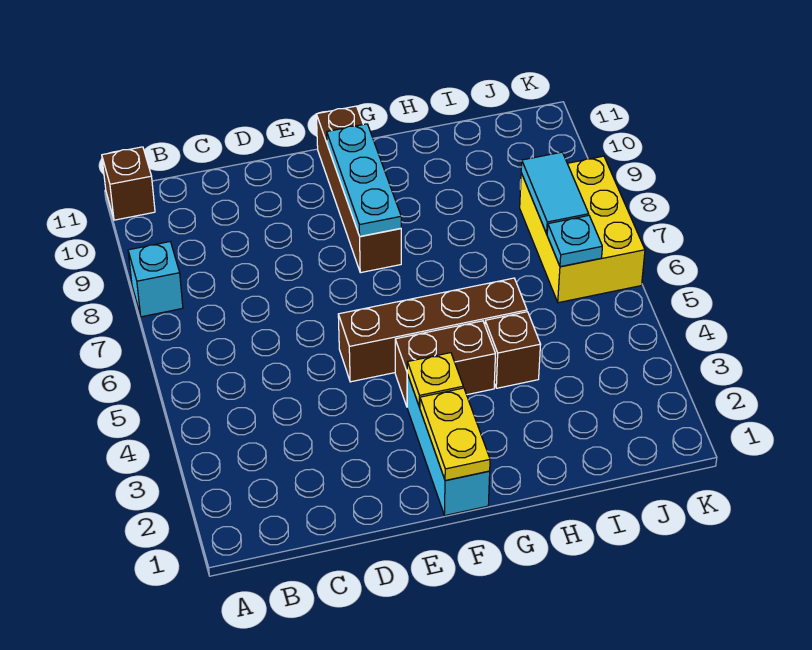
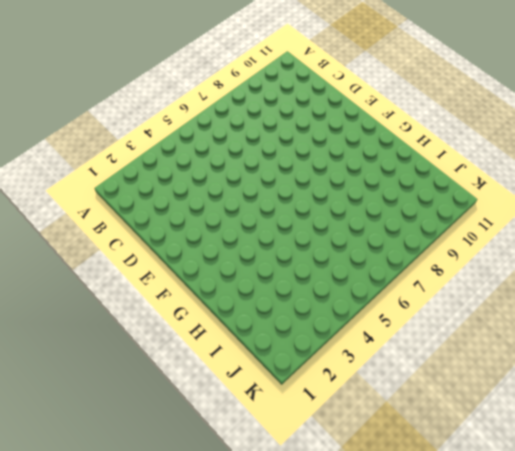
none -> cyan 1x1 brick [128,242,183,317]
none -> brown 1x1 brick [102,147,155,220]
none -> brown 1x4 brick [338,278,527,382]

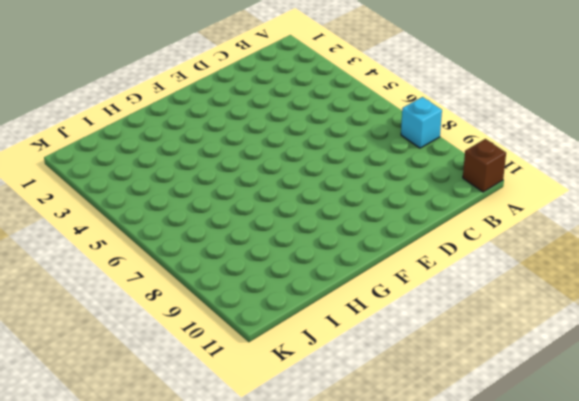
none -> brown 1x4 brick [338,278,527,382]
none -> cyan 1x3 brick [407,374,490,515]
none -> brown 1x2 brick [395,321,495,406]

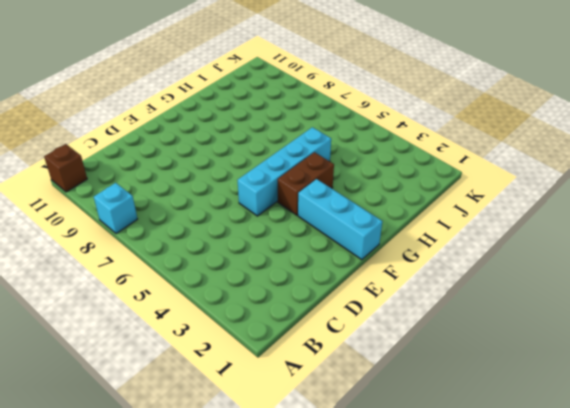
cyan 1x4 brick [238,127,331,216] -> brown 1x4 brick [338,278,527,382]
none -> brown 1x4 brick [316,106,401,273]
none -> brown 1x1 brick [485,312,541,388]
none -> yellow 2x3 brick [520,156,645,303]

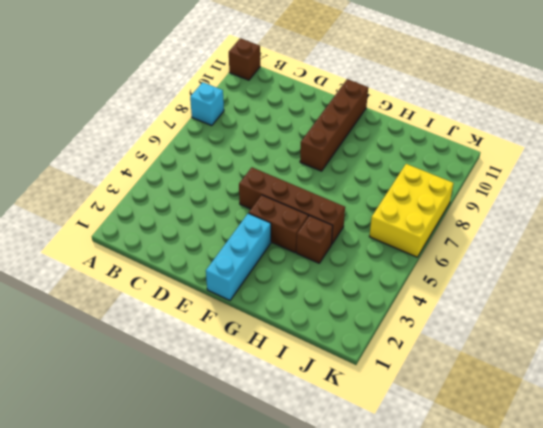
none -> yellow 1x2 plate [420,388,490,481]
none -> yellow 1x1 plate [407,353,463,407]
none -> cyan 1x3 plate [327,124,401,236]

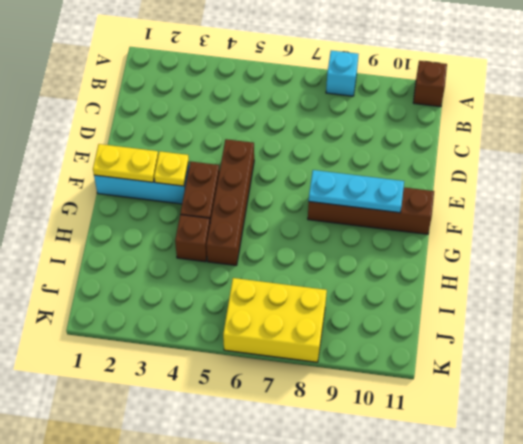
none -> cyan 1x1 plate [547,215,602,267]
none -> cyan 1x2 tile [521,152,589,234]

